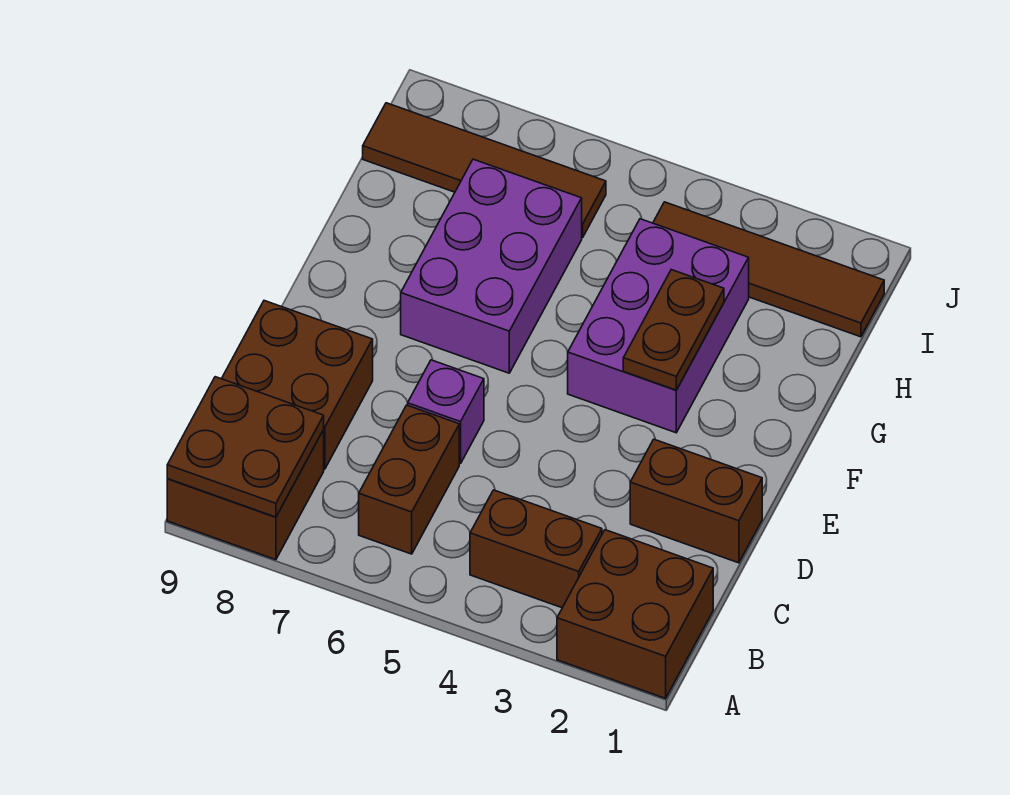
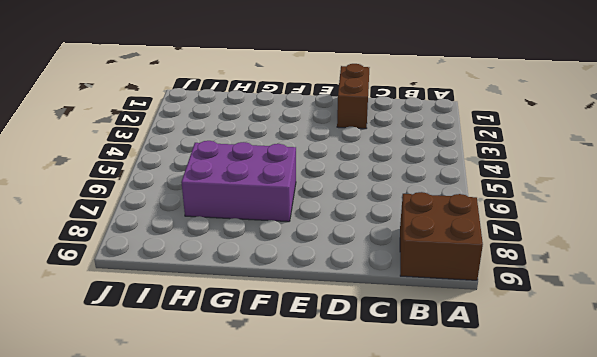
none -> brown 2x2 brick [557,530,713,698]
none -> brown 1x2 brick [470,490,602,608]
none -> brown 1x2 brick [359,405,459,554]

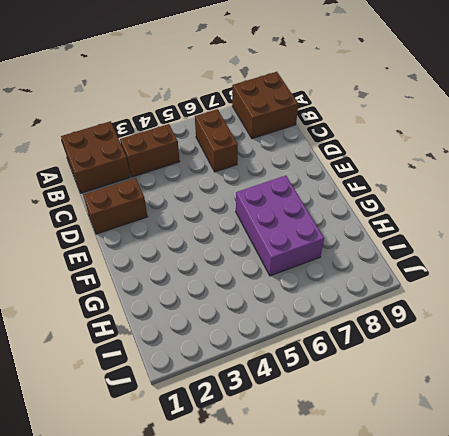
none -> brown 2x2 brick [222,301,373,469]
none -> purple 1x1 brick [408,360,484,464]
none -> purple 2x3 brick [568,219,749,433]

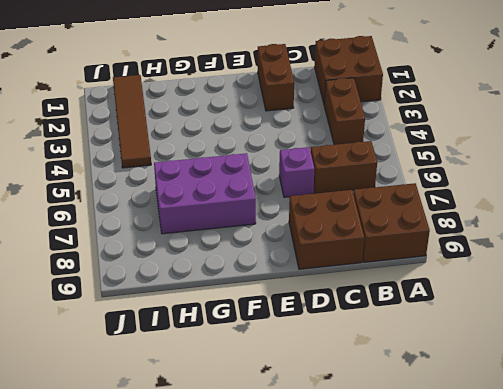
none -> purple 2x3 brick [568,219,749,433]
none -> brown 1x4 tile [363,103,606,238]
none -> brown 2x2 plate [167,377,324,517]

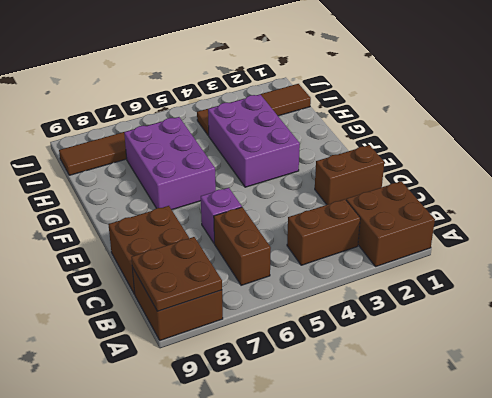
none -> brown 1x2 plate [623,270,724,390]

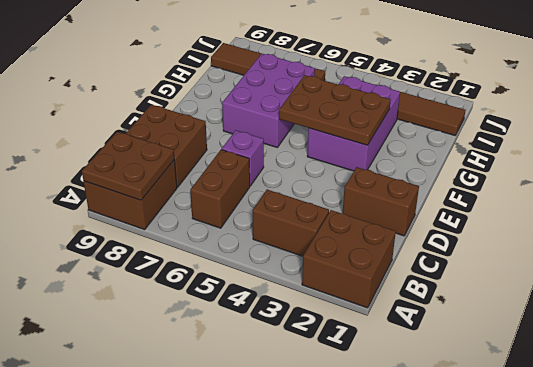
brown 2x3 plate [279,75,391,145] -> brown 1x2 plate [623,270,724,390]

